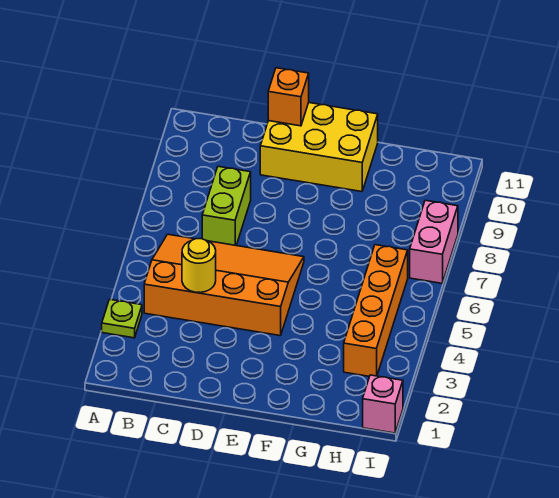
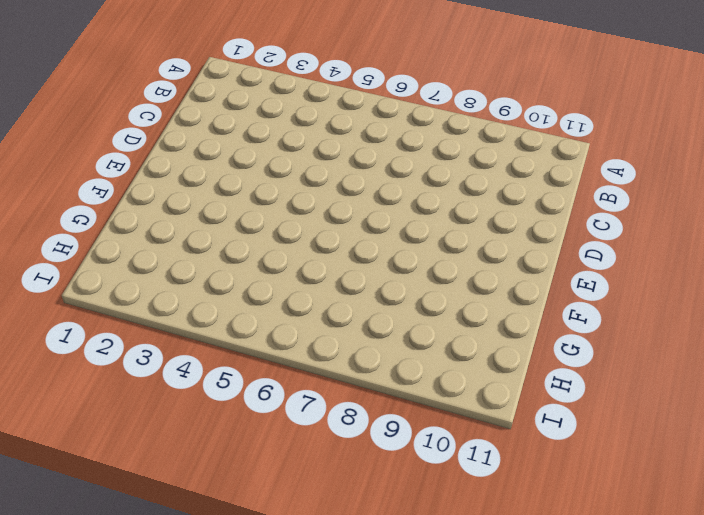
none -> lime 1x1 plate [102,299,142,338]
none -> orange 3x4 slope [144,234,304,336]

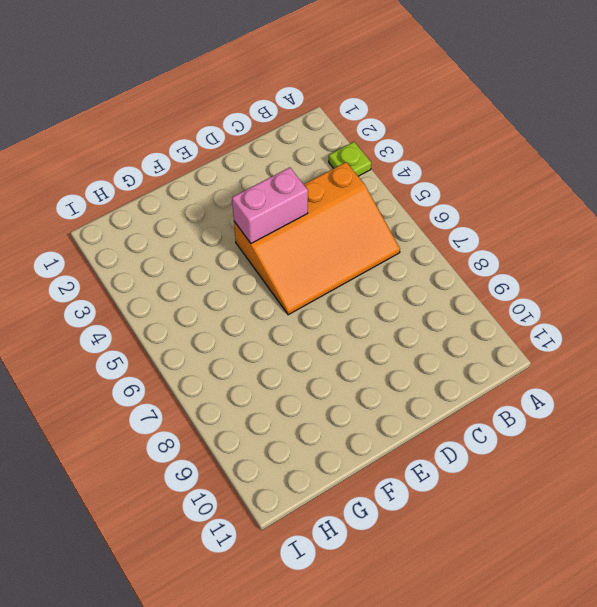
pink 1x2 brick [232,167,308,243] -> pink 1x2 brick turned to [410,200,458,283]
none -> lime 1x2 brick [202,166,251,245]
none -> yellow 2x3 brick [260,103,378,192]

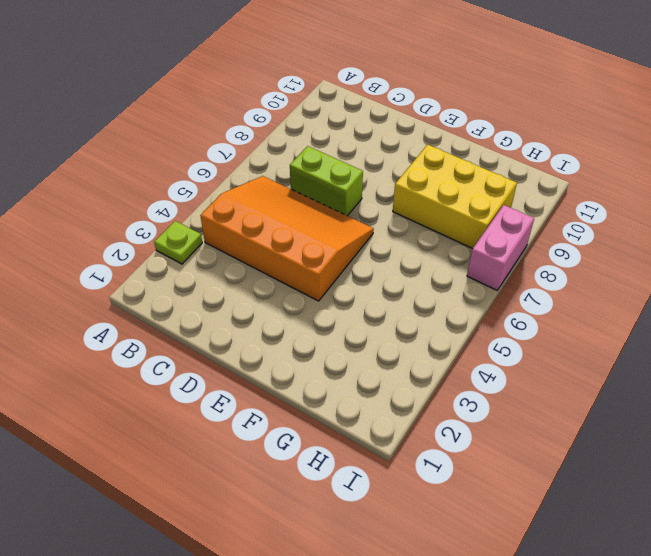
lime 1x2 brick [290,146,363,216] -> lime 1x2 brick turned to [202,166,251,245]
yellow 2x3 brick [393,145,517,249] -> yellow 2x3 brick moved to [260,103,378,192]
none -> orange 1x4 brick [344,245,408,376]
none -> pink 1x1 brick [363,375,403,433]

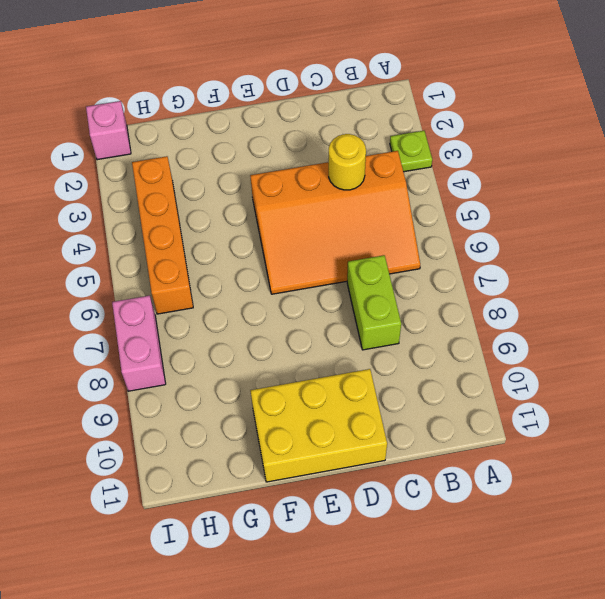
none -> orange 1x1 brick [268,68,309,126]

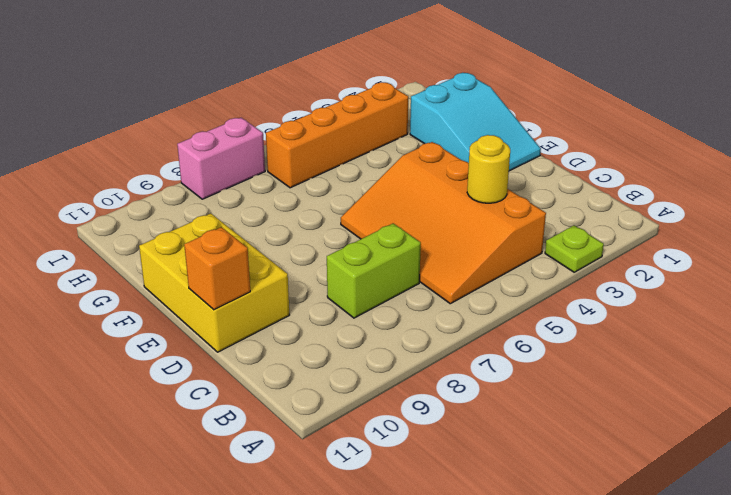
cyan 2x3 slope [410,73,541,171] -> none
none -> pink 1x1 brick [363,375,403,433]

